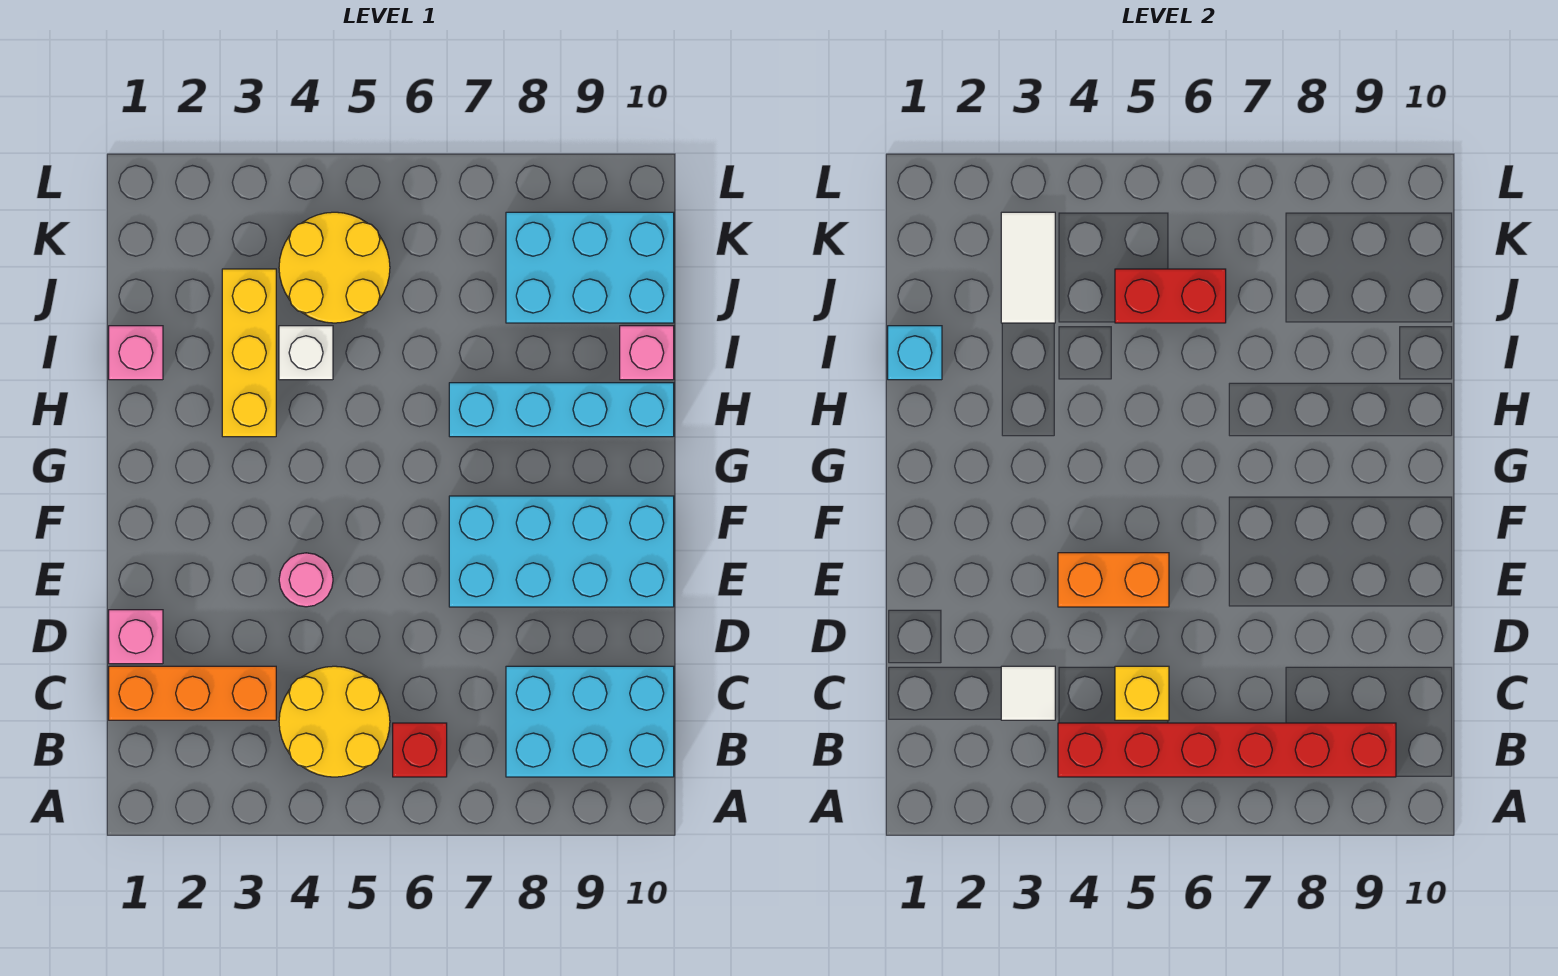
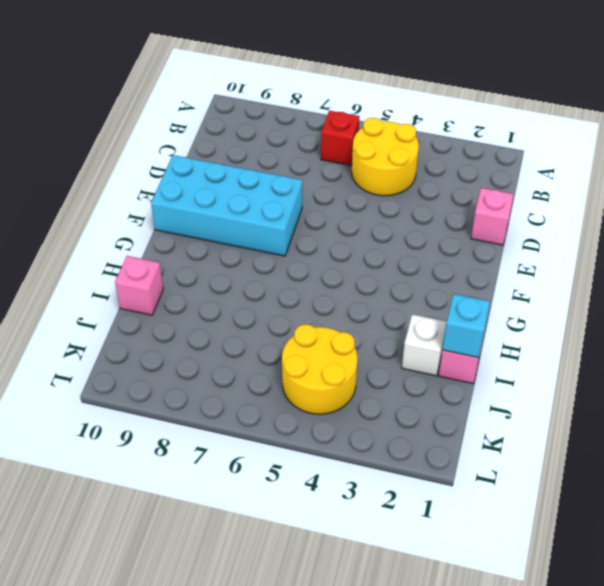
white 1x1 brick [402,314,447,376] -> white 1x1 brick moved to [279,326,333,380]
none -> cyan 2x3 brick [506,666,674,777]
none -> orange 1x3 brick [109,666,276,720]
none -> pink 1x1 round brick [279,553,333,607]

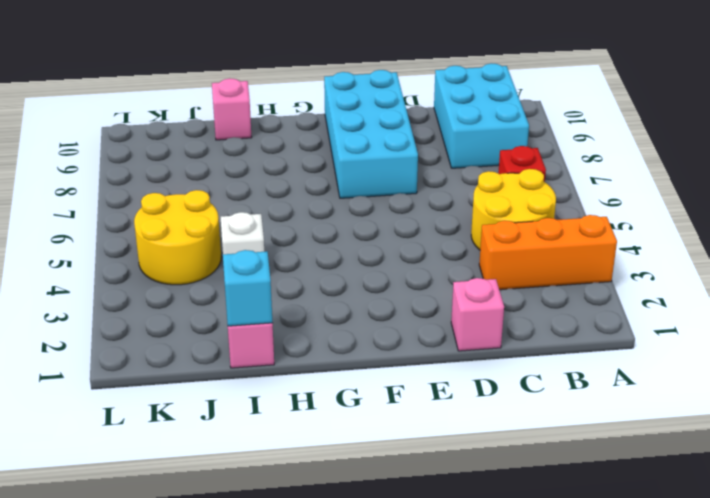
orange 1x3 brick [479,215,617,290] -> orange 1x3 brick turned to [109,666,276,720]
none -> pink 1x1 round brick [279,553,333,607]
none -> yellow 1x3 brick [222,269,276,437]
none -> cyan 1x4 brick [449,383,674,437]

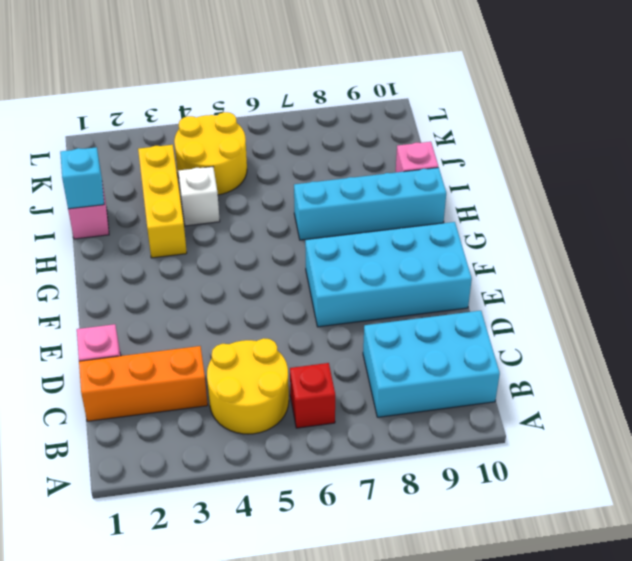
none -> pink 1x1 round brick [279,553,333,607]
none -> cyan 2x3 brick [506,212,674,323]
none -> red 1x6 brick [1058,723,1396,777]

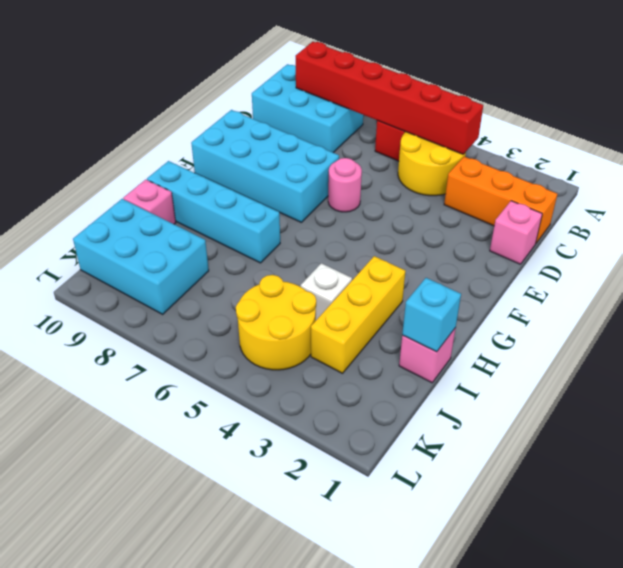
pink 1x1 round brick [328,158,362,212] -> pink 1x1 round brick moved to [279,553,333,607]
none -> white 1x1 tile [1001,666,1055,720]
none -> yellow 1x1 brick [1115,666,1169,720]
none -> orange 1x2 brick [1058,553,1169,607]

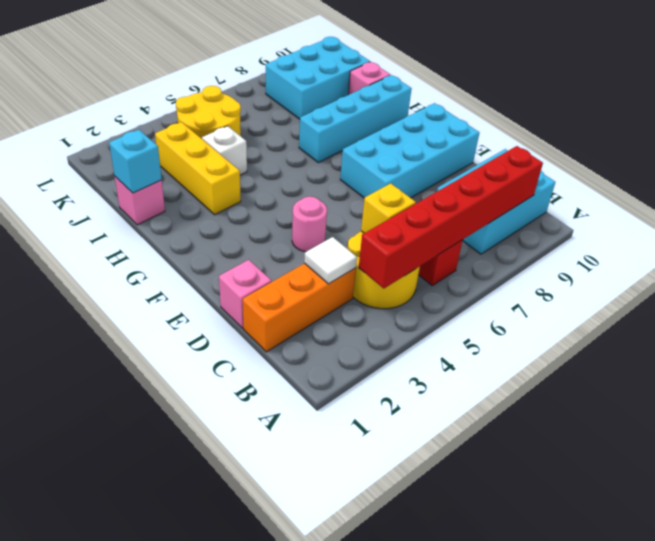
none -> orange 1x2 brick [1058,553,1169,607]
none -> white 1x2 tile [1001,212,1055,323]
none -> red 1x2 brick [1115,269,1226,323]

